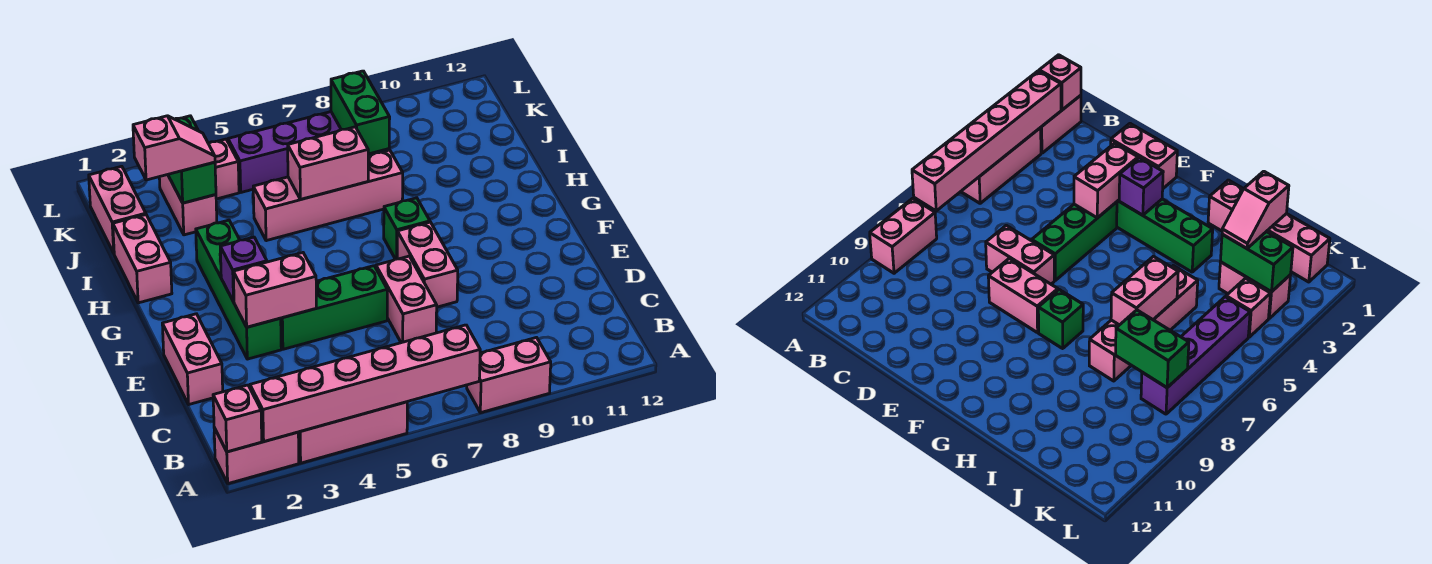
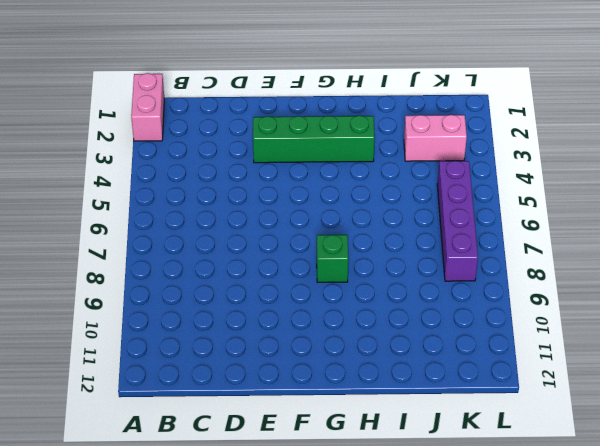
none -> pink 1x3 brick [298,402,407,463]
none -> pink 1x2 brick [467,338,551,413]
none -> pink 1x2 brick [162,314,223,404]

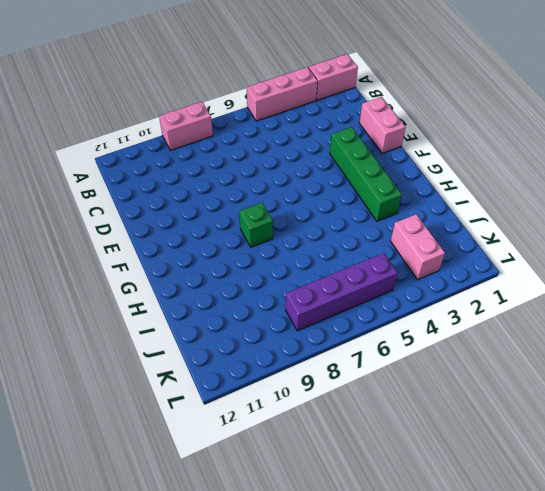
none -> pink 1x2 brick [376,256,437,343]
none -> green 1x3 brick [281,266,387,349]
none -> pink 1x2 brick [397,222,458,307]

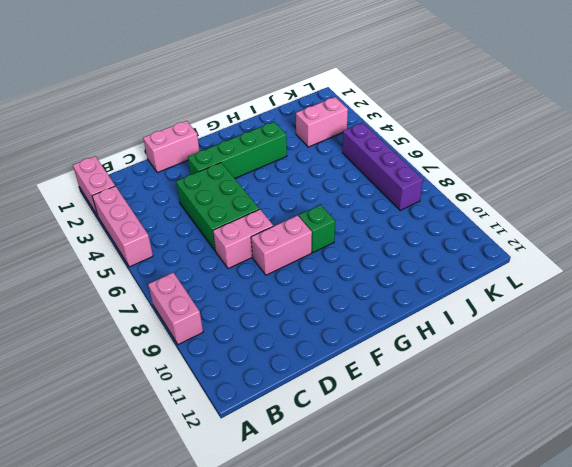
green 2x3 brick [176,163,259,251] -> green 1x3 brick [281,266,387,349]
none -> pink 1x2 brick [113,215,172,303]
none -> pink 1x4 brick [253,150,403,241]
none -> pink 1x2 brick [89,166,146,253]

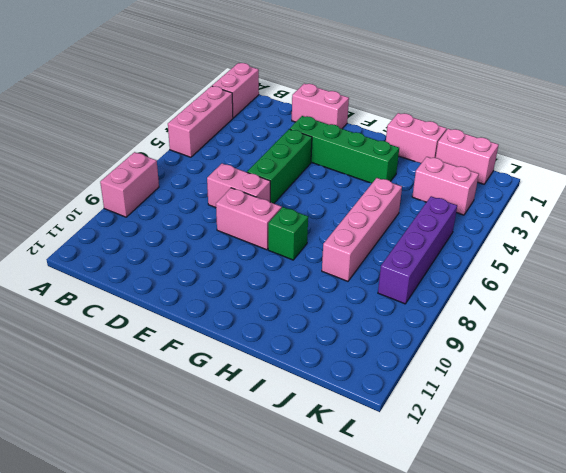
none -> pink 1x1 brick [208,139,239,199]
none -> pink 1x1 brick [213,385,262,452]
none -> pink 1x6 brick [250,325,480,442]

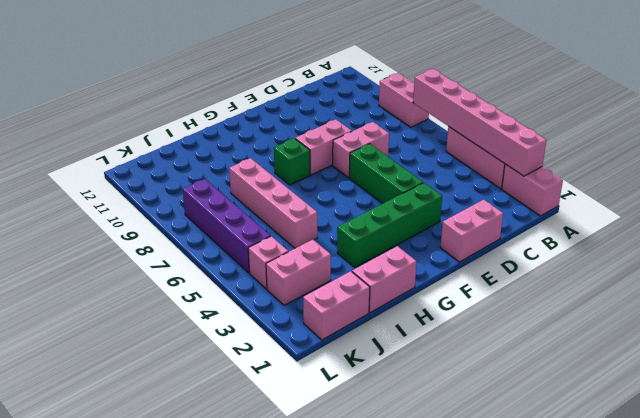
none -> pink 1x1 brick [213,385,262,452]
none -> pink 1x2 brick [233,253,316,327]
none -> purple 1x1 brick [220,237,267,302]

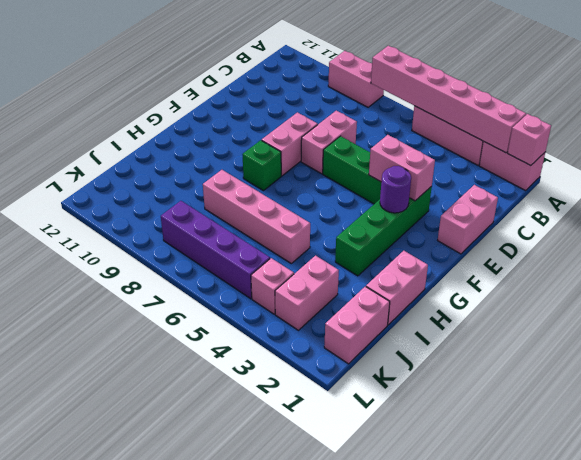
purple 1x1 round brick [380,166,411,213] -> purple 1x1 brick [220,237,267,302]
none -> pink 1x2 brick [288,127,368,199]
none -> green 1x2 brick [168,116,216,203]
none -> green 1x2 brick [331,71,390,154]

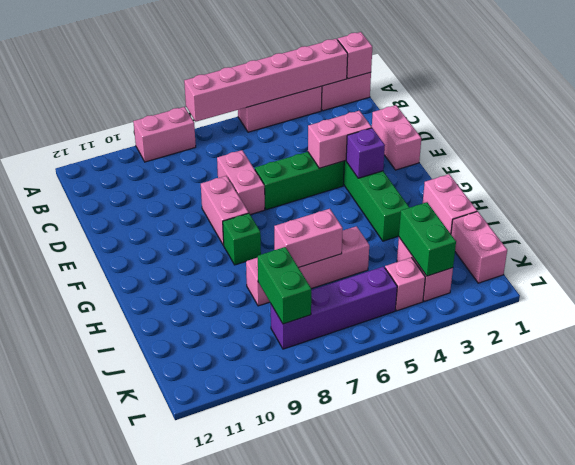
none -> pink 1x2 slope [133,116,215,180]

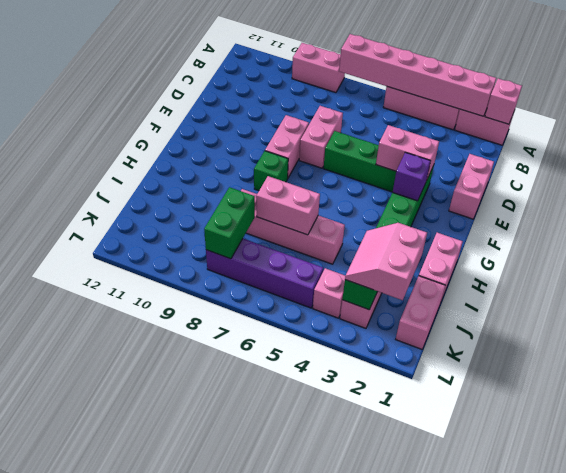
pink 2x2 slope [345,223,427,300] -> pink 1x2 slope [133,116,215,180]

